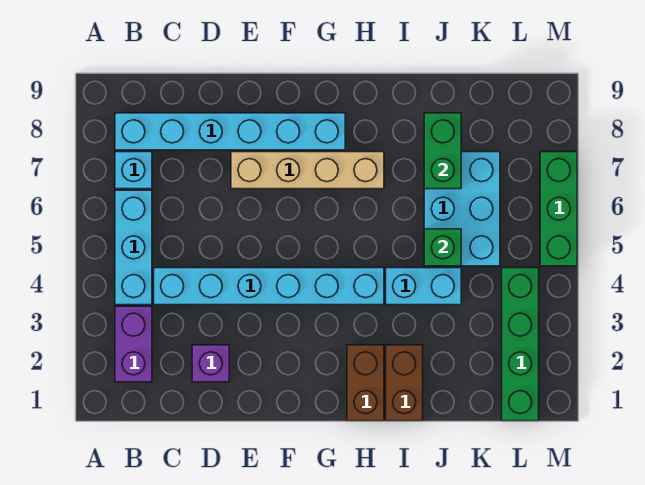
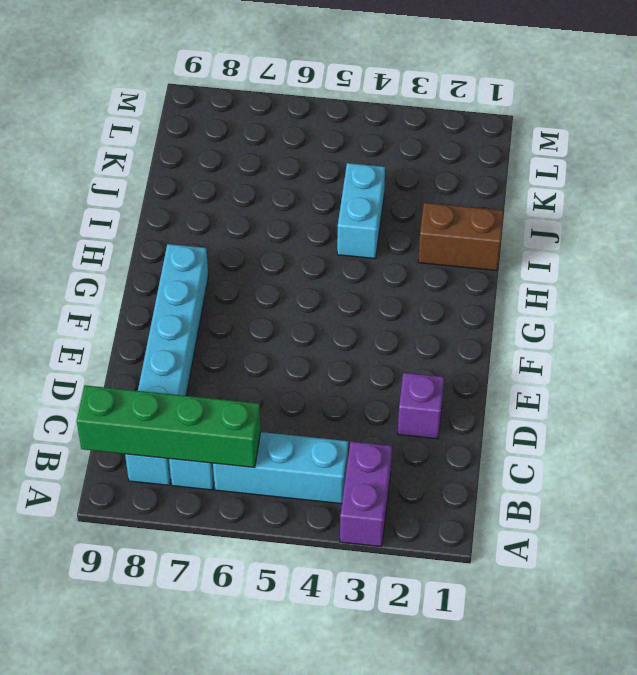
purple 1x2 brick [340,441,392,547] -> purple 1x2 brick turned to [115,306,152,382]
green 1x4 brick [77,385,261,468] -> green 1x4 brick moved to [502,268,539,421]
none -> cyan 1x6 brick [154,268,384,305]
none -> tan 1x4 brick [231,152,384,189]
none -> brown 1x2 brick [347,345,384,421]

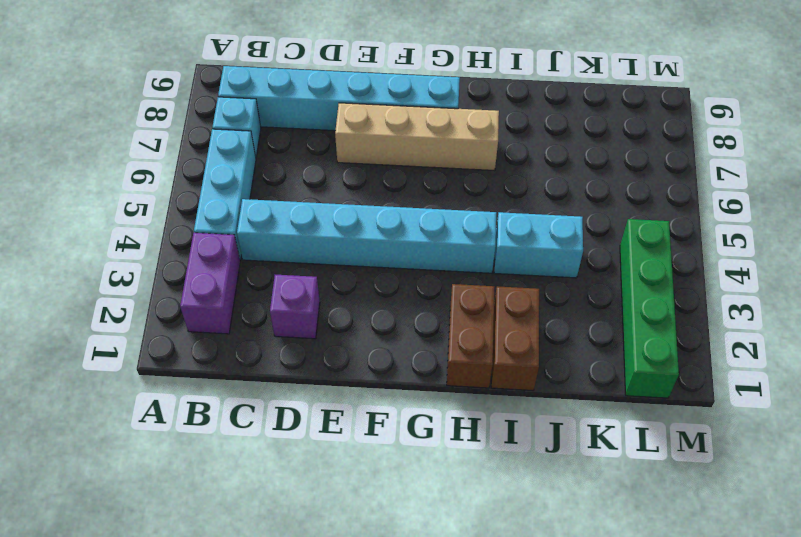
none -> cyan 2x3 brick [424,152,500,266]
none -> green 1x3 brick [540,152,577,266]
none -> green 1x1 brick [424,229,461,266]

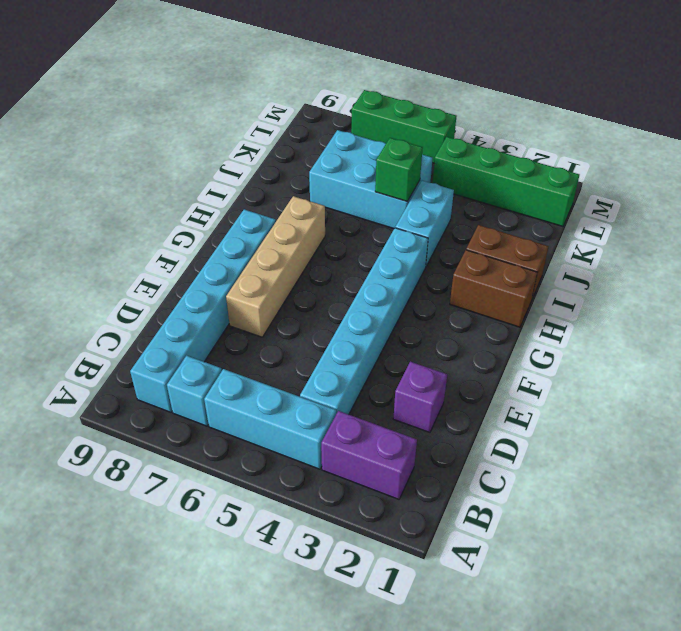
none -> green 1x2 brick [424,113,461,189]

